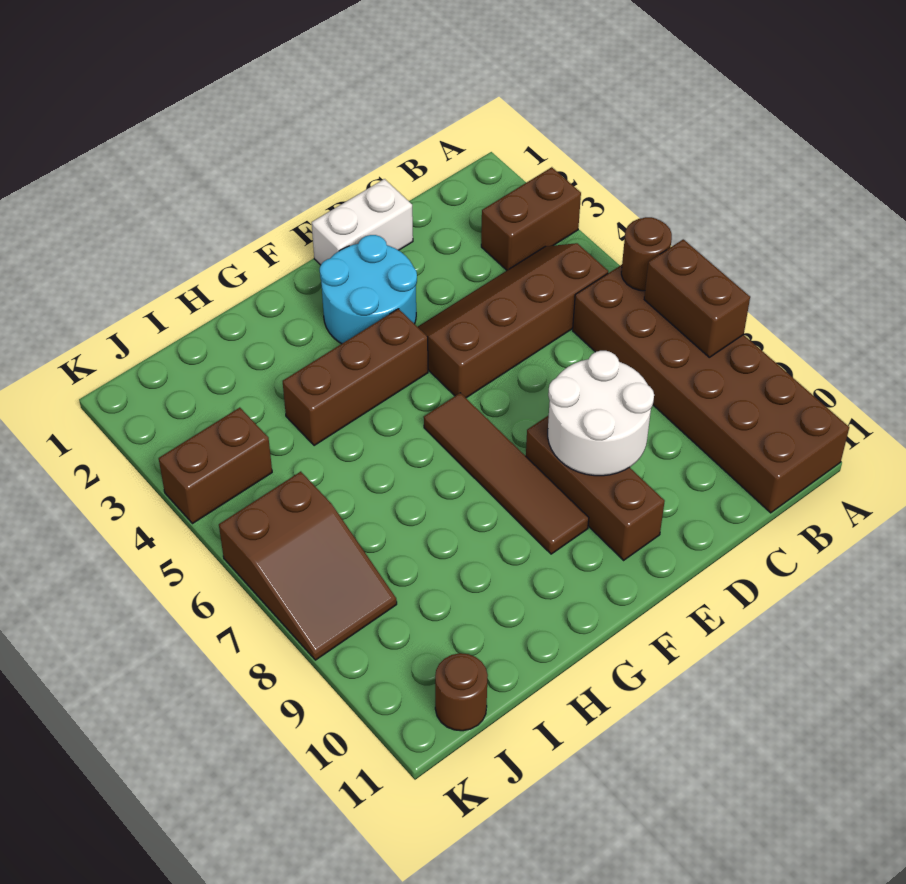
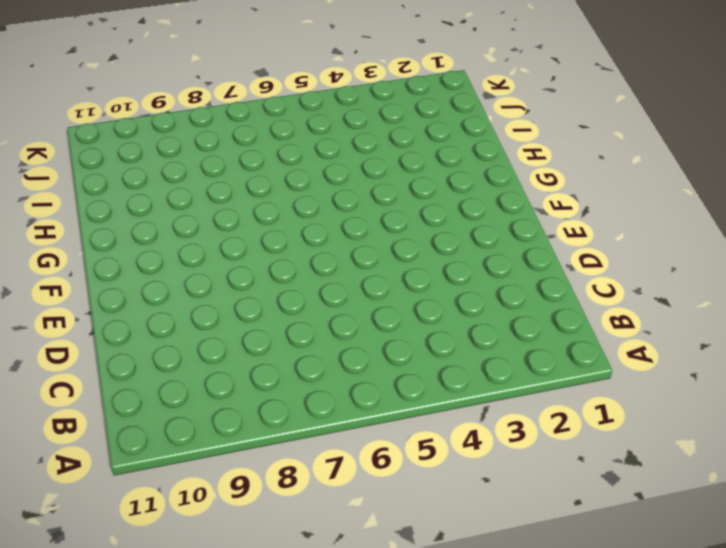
none -> brown 1x2 brick [481,167,581,270]
none -> brown 2x6 brick [573,265,849,513]
none -> brown 2x4 slope [418,243,608,398]

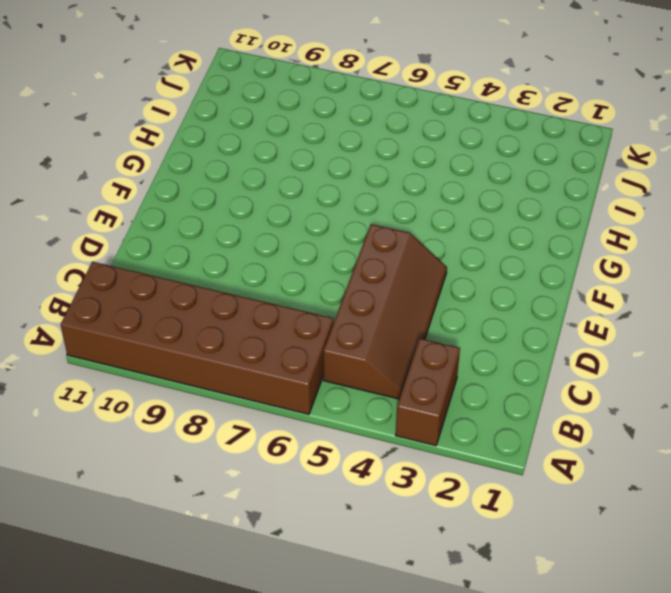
none -> white 1x2 brick [312,179,413,265]
none -> cyan 2x2 round brick [320,235,417,344]
none -> brown 1x3 brick [526,415,665,560]

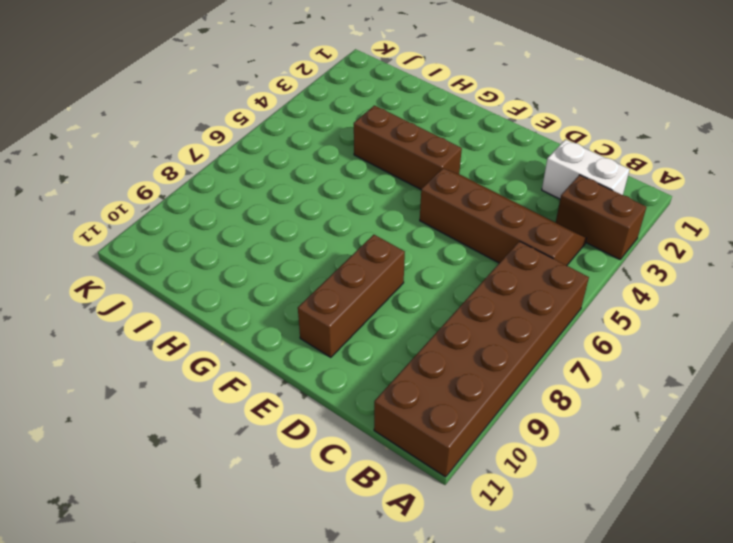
white 1x2 brick [542,140,630,199] -> white 1x2 brick moved to [312,179,413,265]
none -> cyan 2x2 round brick [320,235,417,344]
none -> brown 1x4 tile [424,393,589,554]
none -> brown 1x2 brick [159,408,272,524]

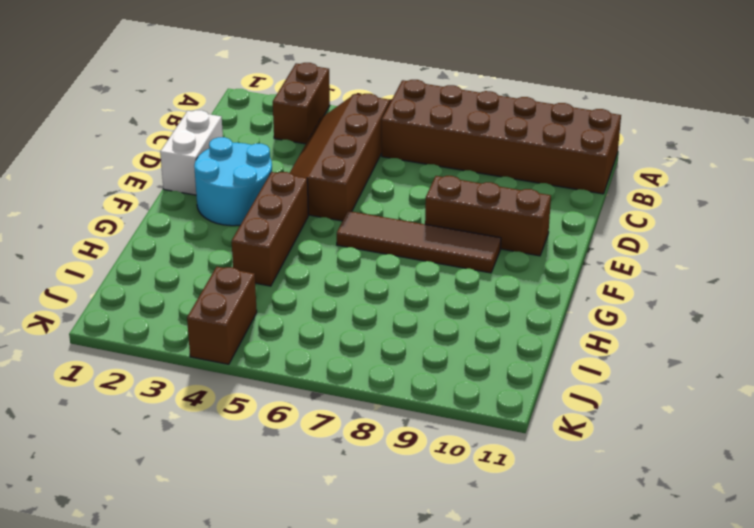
none -> brown 2x3 slope [219,472,397,660]
none -> brown 1x1 round brick [435,653,488,731]
none -> brown 1x1 round brick [621,217,672,291]

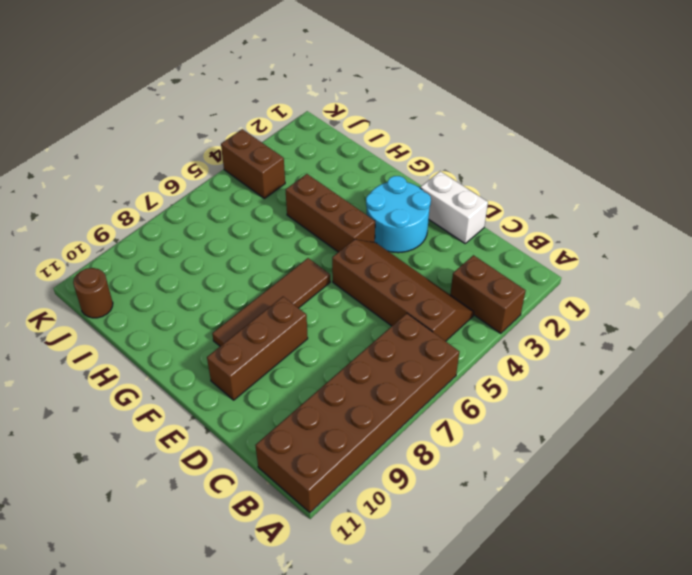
none -> brown 2x3 slope [219,472,397,660]
none -> brown 1x1 round brick [621,217,672,291]
none -> brown 1x2 brick [644,239,750,357]

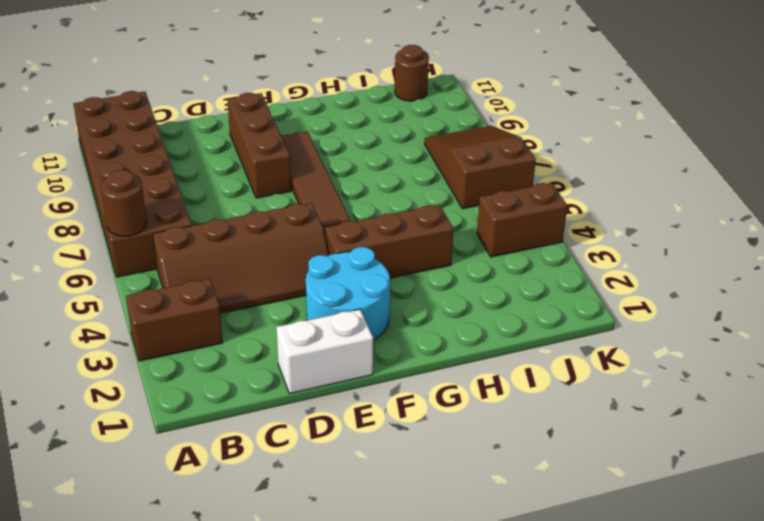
none -> brown 1x2 brick [644,239,750,357]
none -> white 2x2 round brick [548,351,654,476]

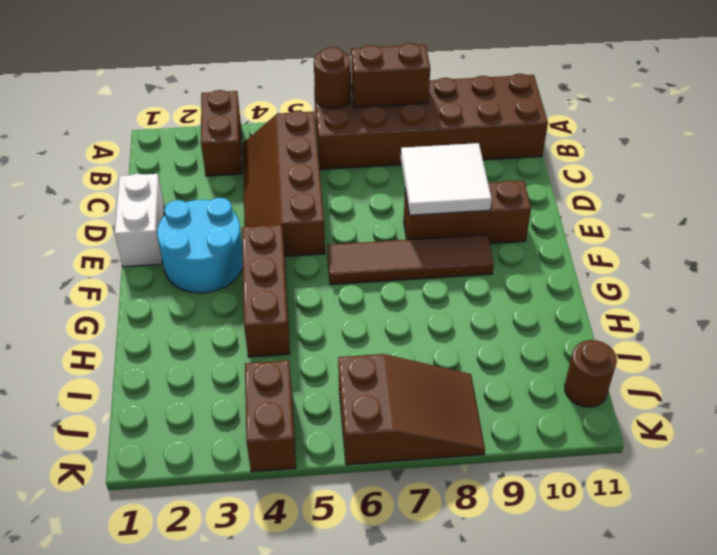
white 2x2 tile [401,143,492,215] -> white 2x2 round brick [548,351,654,476]

